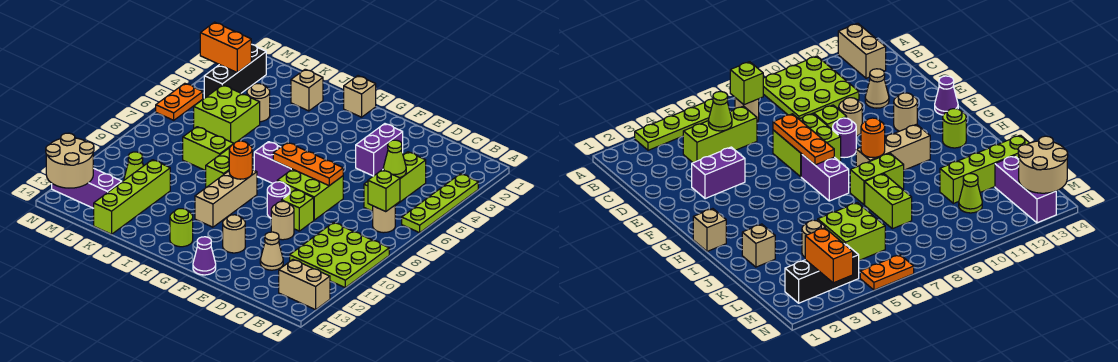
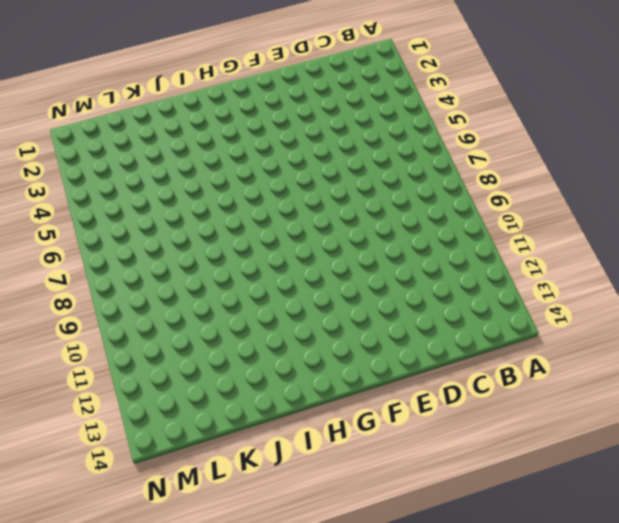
none -> lime 1x4 plate [402,174,478,233]
none -> lime 3x3 plate [290,222,389,288]
none -> tan 1x2 brick [279,260,330,310]
none -> tan 1x1 round brick [373,205,395,233]

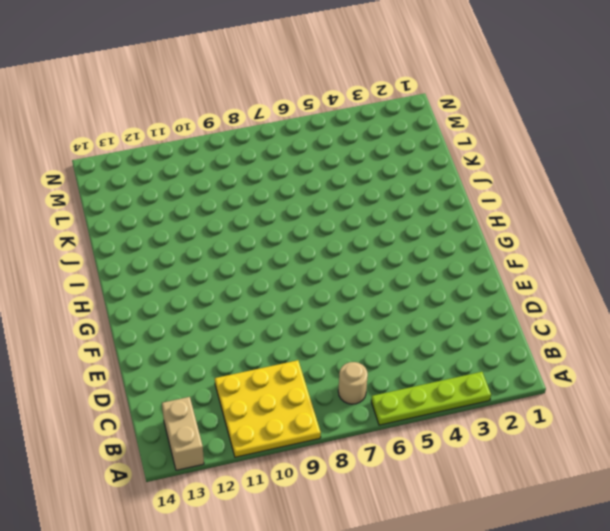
yellow 3x3 plate [215,360,321,457] -> lime 3x3 plate [290,222,389,288]
none -> lime 1x3 brick [364,152,426,211]
none -> tan 1x1 cone [260,232,283,270]
none -> purple 1x2 brick [356,124,403,176]
none -> lime 2x2 brick [277,169,343,220]

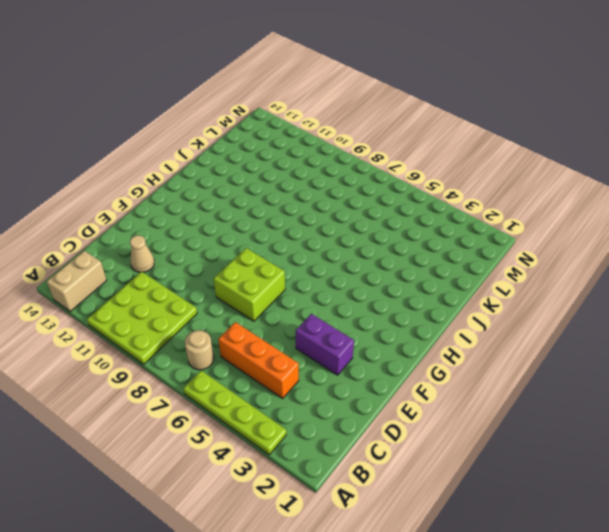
orange 1x3 brick [218,322,299,398] -> lime 1x3 brick [364,152,426,211]
none -> lime 1x1 brick [281,189,314,231]
none -> tan 1x1 round brick [271,201,294,240]
none -> purple 1x1 round brick [267,182,290,218]
none -> tan 1x1 round brick [223,215,245,253]

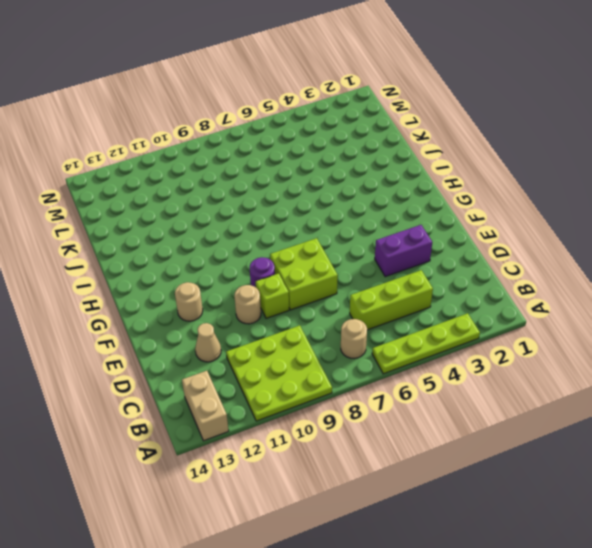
none -> purple 1x1 cone [193,237,216,275]
none -> purple 1x2 brick [254,142,292,183]
none -> tan 1x1 brick [344,76,376,117]
none -> tan 1x3 brick [195,170,257,227]

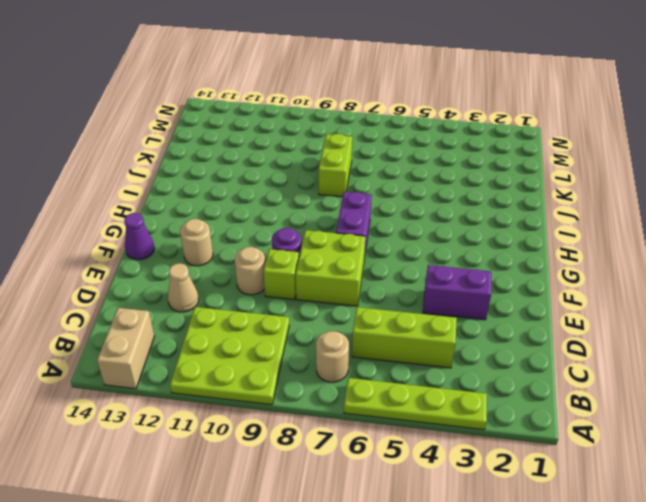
none -> tan 1x1 brick [344,76,376,117]
none -> tan 1x3 brick [195,170,257,227]
none -> lime 1x1 round brick [170,209,193,247]
none -> lime 1x2 brick [206,148,253,187]

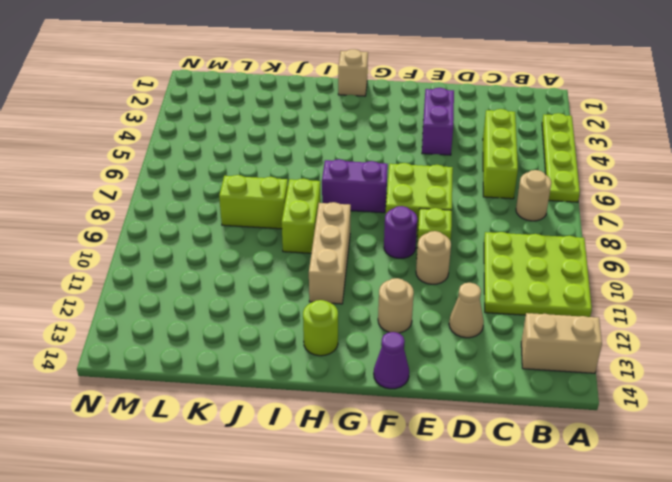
none -> tan 1x1 brick [291,69,323,111]
none -> tan 1x1 round brick [247,84,270,122]
none -> lime 2x2 brick [194,85,260,143]
none -> lime 1x4 brick [93,160,170,234]

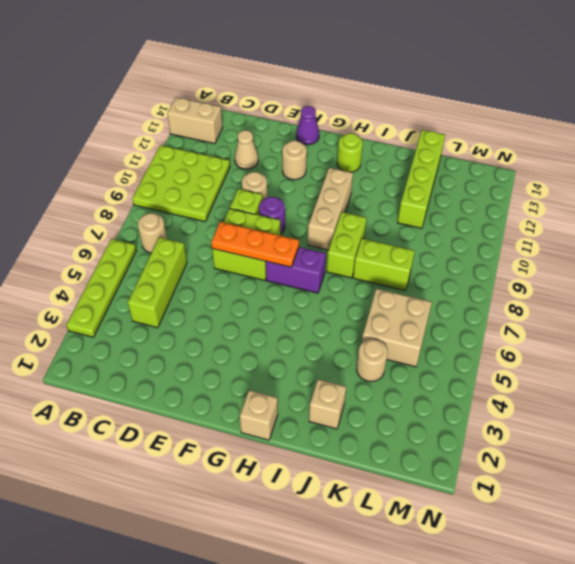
tan 2x2 brick [362,289,432,367] -> lime 2x2 brick [194,85,260,143]
none -> purple 1x2 brick [356,124,403,176]
none -> lime 1x1 cone [124,152,143,180]
none -> purple 1x3 brick [52,168,122,208]
none -> black 1x3 brick [204,44,266,98]

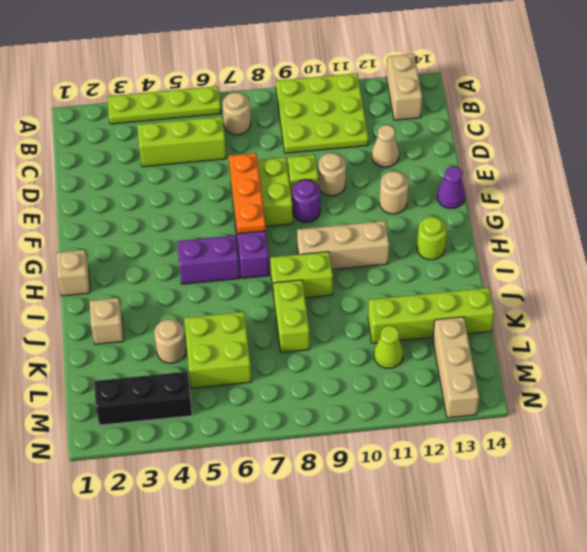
purple 1x2 brick [177,235,240,284] -> purple 1x2 brick moved to [356,124,403,176]
tan 1x3 brick [433,317,479,418] -> purple 1x3 brick [52,168,122,208]
none -> orange 1x2 plate [156,83,203,120]
none -> lime 1x1 brick [368,170,400,212]
none -> lime 1x1 cone [383,140,406,178]
none -> orange 1x1 round brick [229,141,253,179]

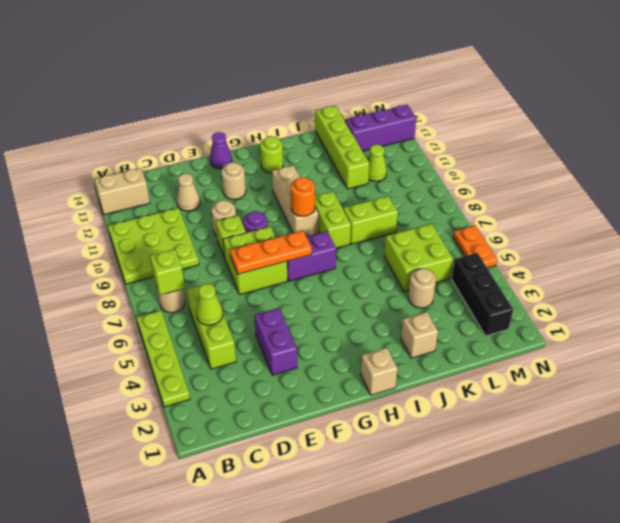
none -> orange 1x2 brick [200,22,251,73]
none -> tan 2x2 round brick [46,133,94,188]

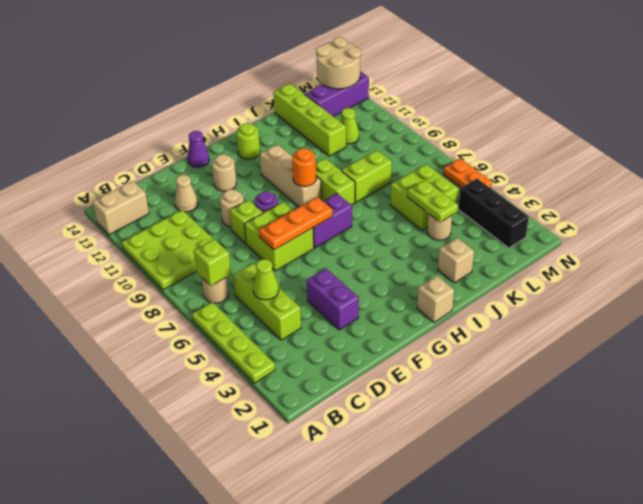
lime 1x2 plate [407,180,458,222] -> none
none -> orange 1x2 brick [200,22,251,73]

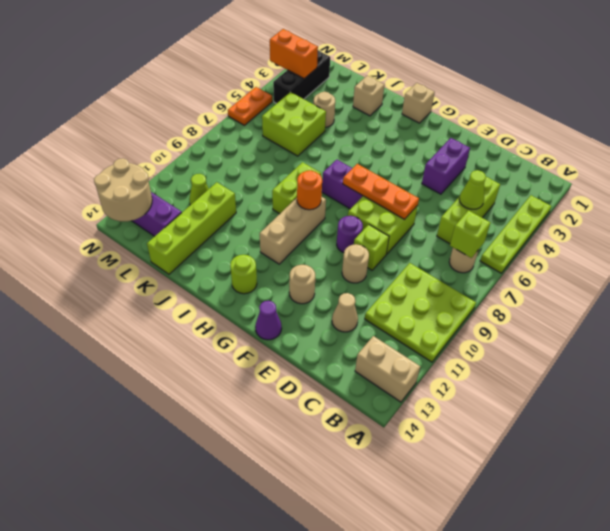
none -> lime 1x2 brick [183,127,234,171]

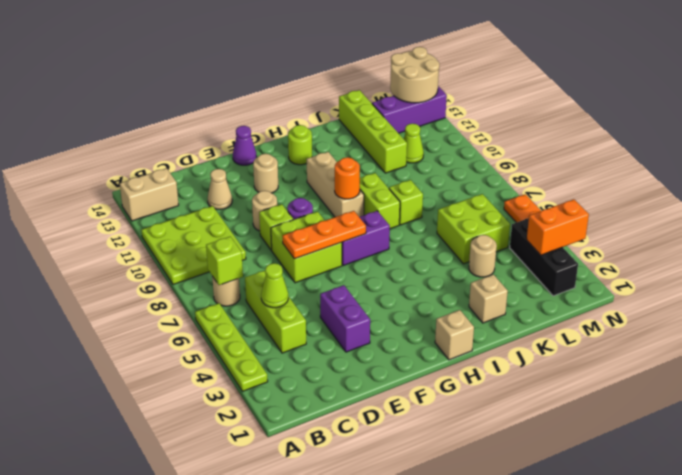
lime 1x1 brick [389,180,423,225] -> lime 1x2 brick [183,127,234,171]

